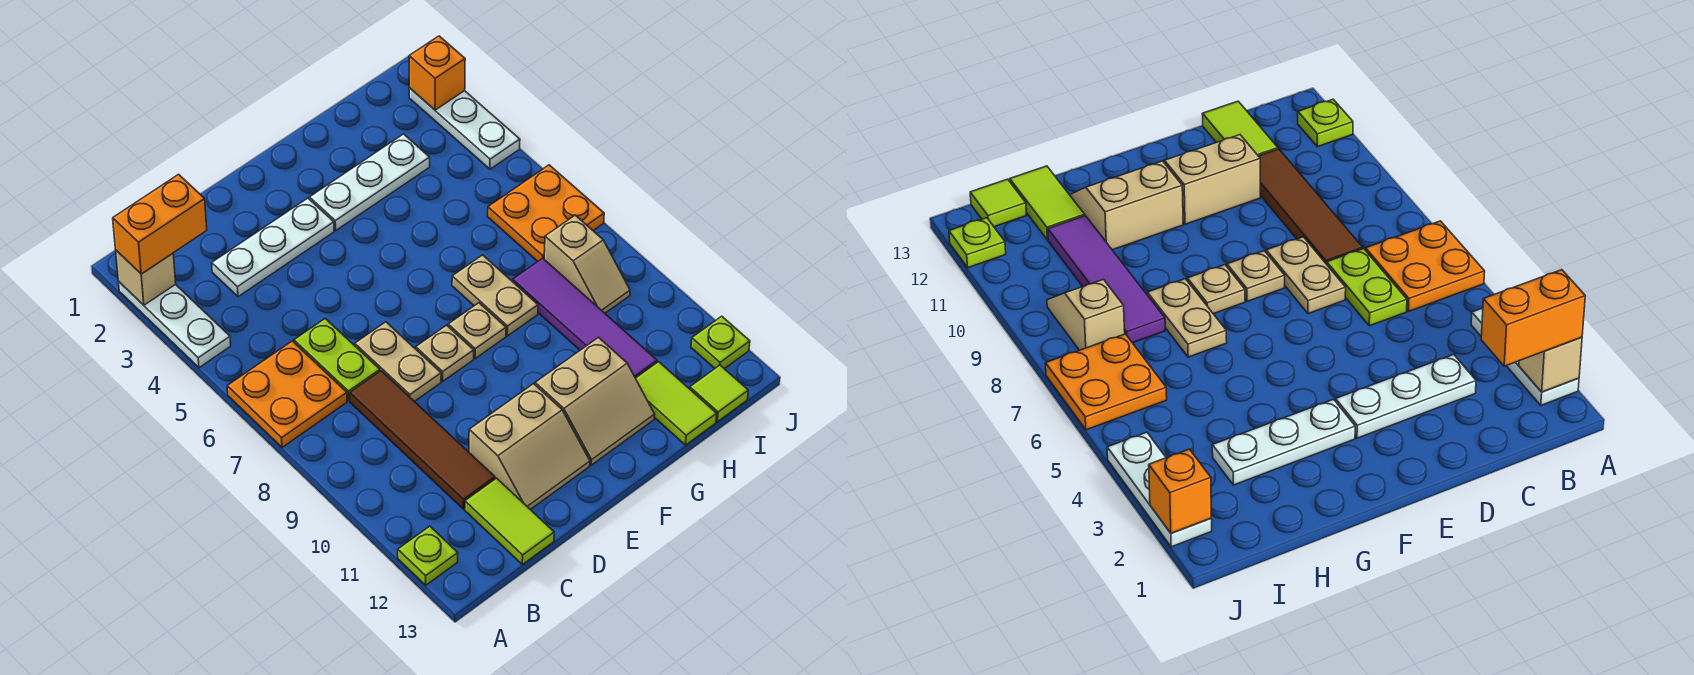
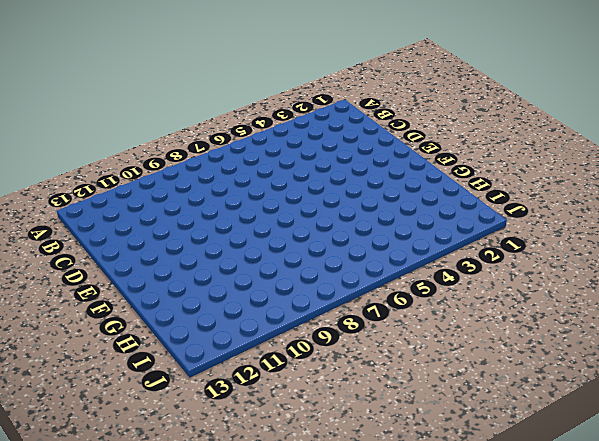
none -> white 1x3 plate [119,282,231,368]
none -> orange 2x2 plate [227,341,347,447]
none -> lime 1x1 plate [398,526,458,585]

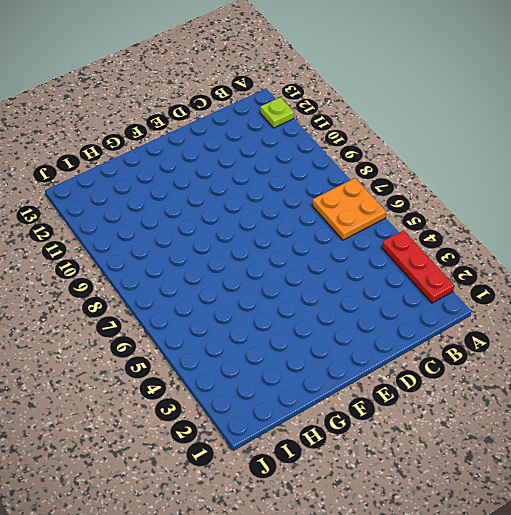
red 1x3 plate [382,230,454,303] -> white 1x3 plate [119,282,231,368]
none -> white 1x3 plate [212,198,334,297]
none -> lime 1x2 plate [294,319,380,401]
none -> brown 1x4 tile [350,371,495,509]

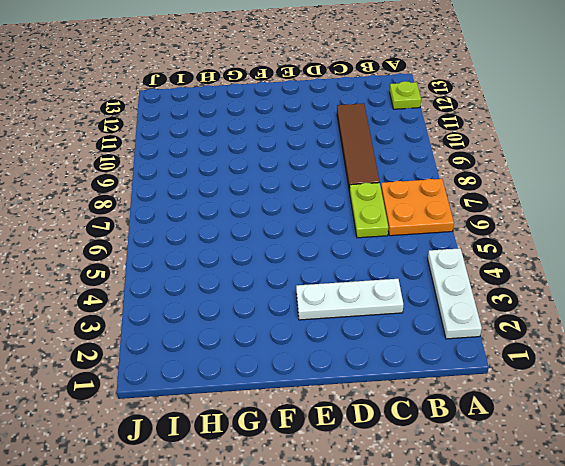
none -> lime 1x2 tile [465,478,554,564]
none -> tan 1x2 plate [355,322,441,401]
none -> tan 2x2 slope [469,384,590,509]

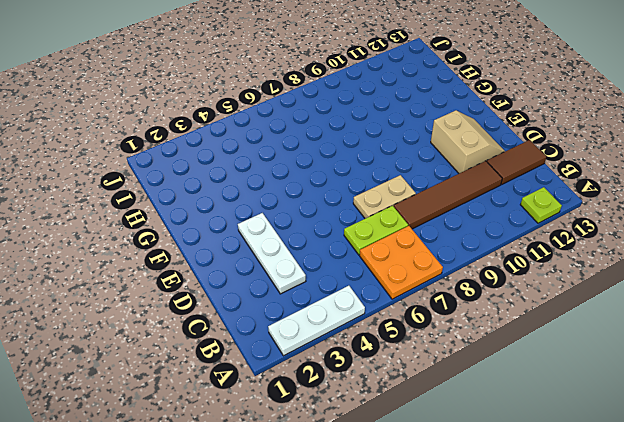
brown 1x2 tile [487,140,547,184] -> lime 1x2 tile [465,478,554,564]
none -> tan 1x1 plate [416,325,474,381]
none -> white 1x3 plate [309,134,430,230]
none -> tan 1x1 plate [448,303,506,359]

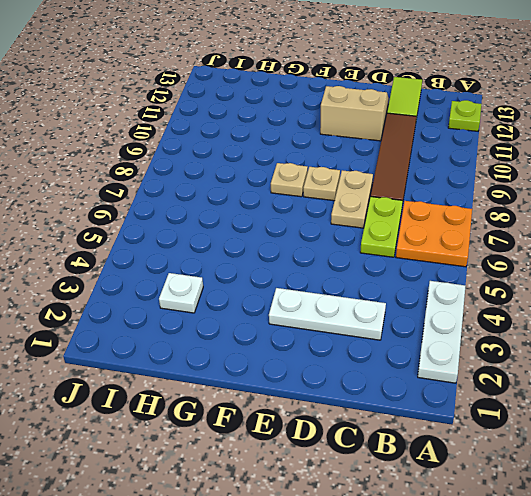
white 1x1 plate [159,273,203,313] -> white 1x3 plate [309,134,430,230]
none -> tan 2x2 slope [535,338,655,465]
none -> tan 1x2 plate [452,255,538,336]
none -> purple 1x4 tile [512,258,657,378]

